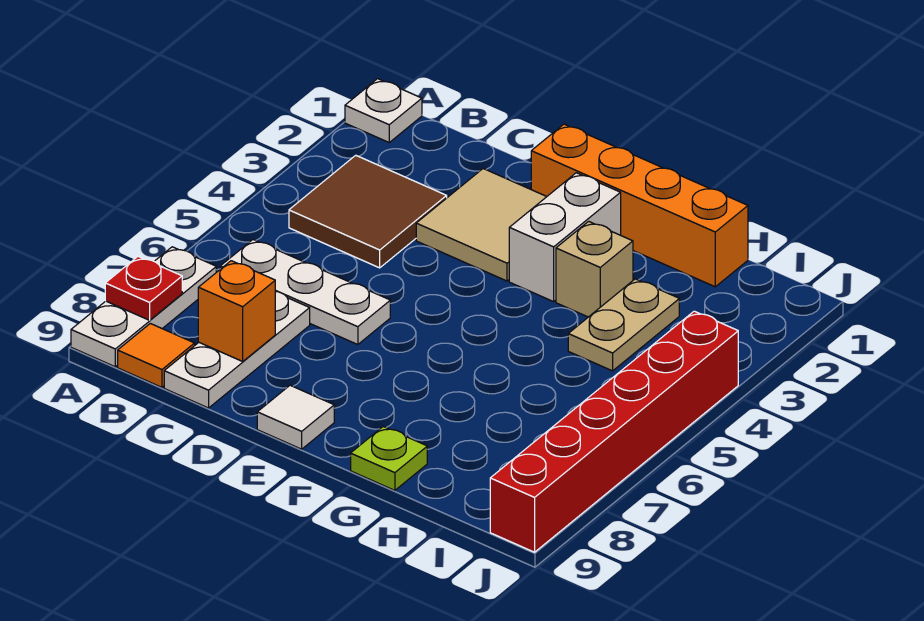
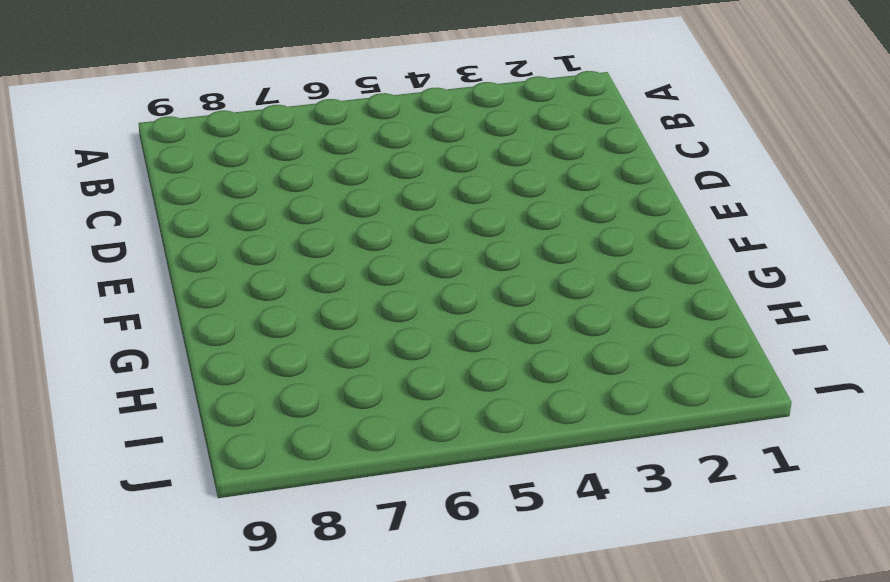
none -> white 1x1 plate [345,79,422,142]
none -> white 1x3 plate [71,247,216,367]
none -> brown 2x2 tile [289,155,447,268]

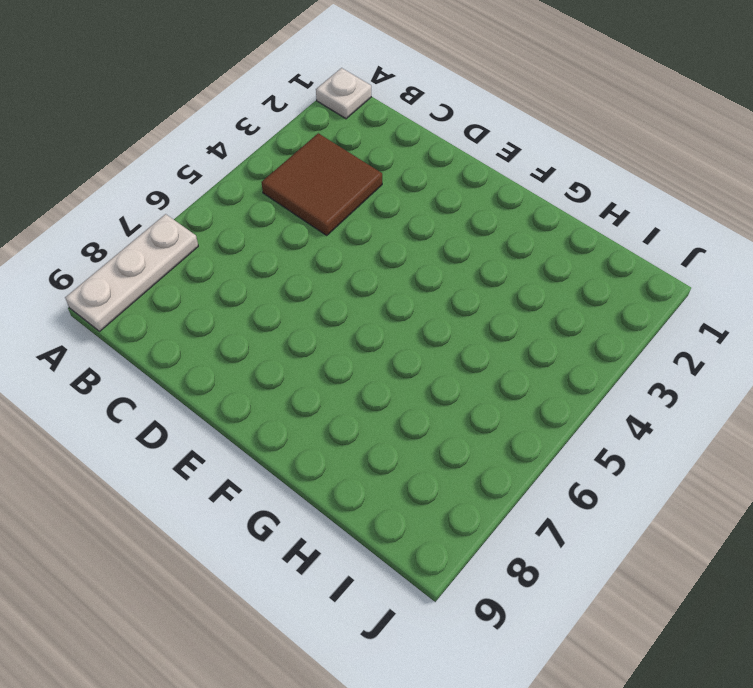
none -> white 1x3 plate [220,240,390,345]
none -> orange 1x1 tile [118,324,195,387]
none -> white 1x3 plate [164,291,310,408]

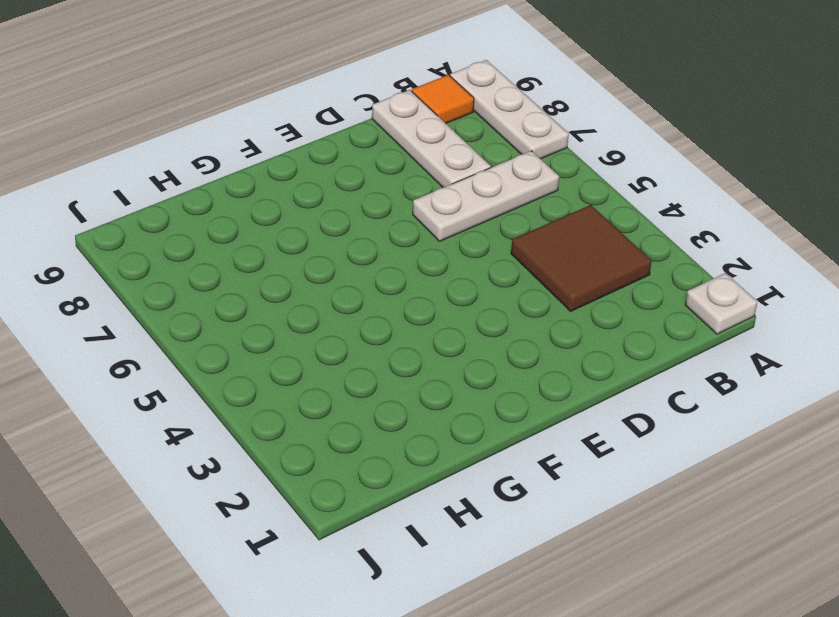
none -> tan 2x2 tile [416,169,547,281]
none -> orange 1x4 brick [531,124,748,287]
none -> white 1x1 tile [257,385,334,449]

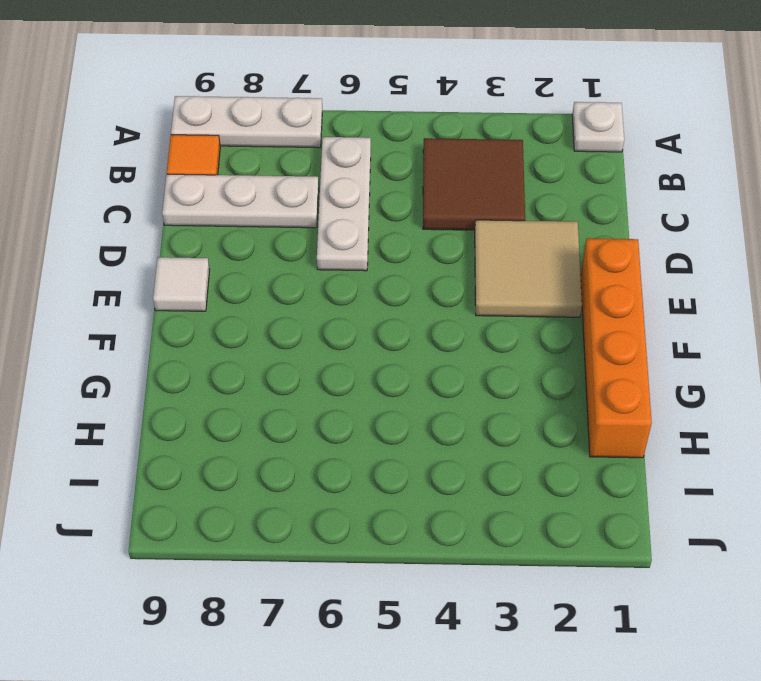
none -> white 1x2 brick [509,173,621,302]
none -> tan 1x1 brick [556,221,633,317]
none -> lime 1x1 plate [351,427,427,490]

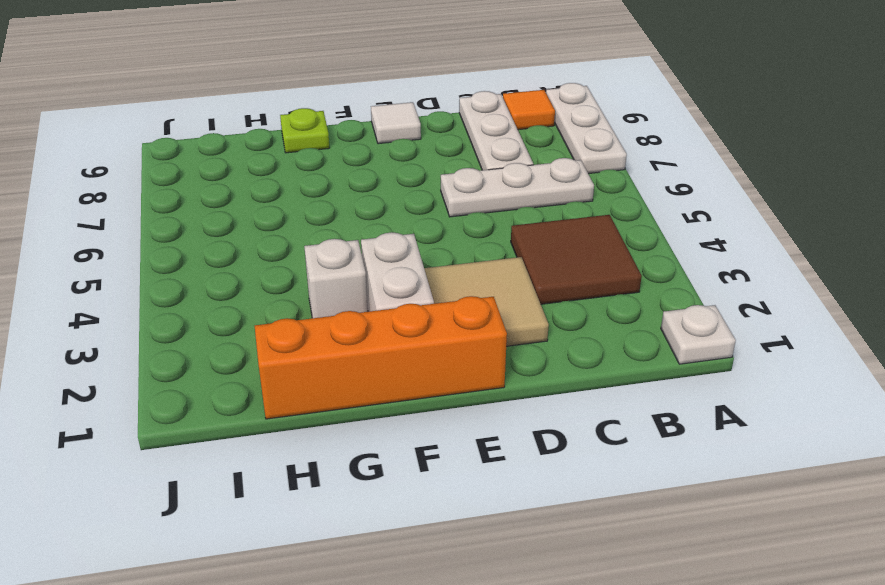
white 1x1 brick [304,239,368,318] -> tan 1x1 brick [556,221,633,317]
none -> tan 1x2 plate [568,279,679,371]
none -> red 1x6 brick [490,311,738,552]
none -> red 1x1 plate [105,257,182,320]

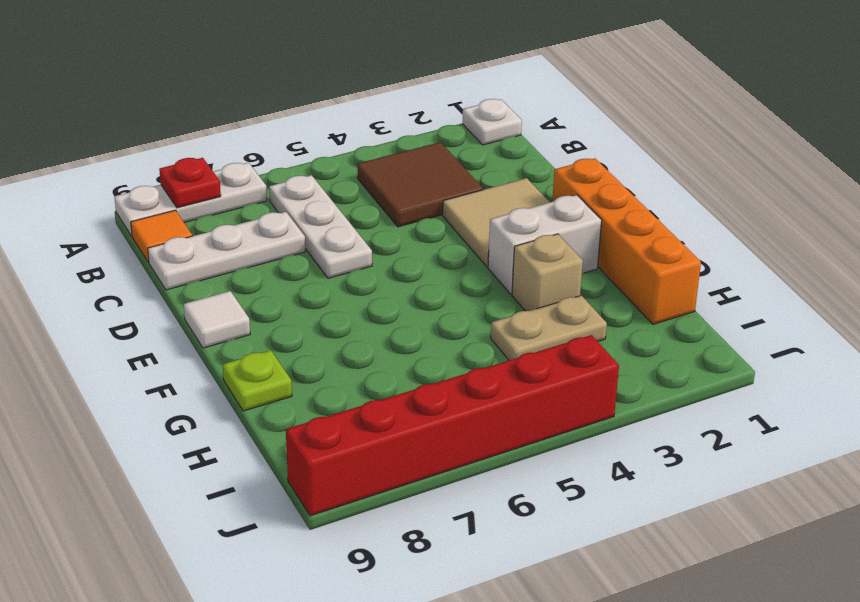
none -> orange 1x1 brick [198,261,275,361]

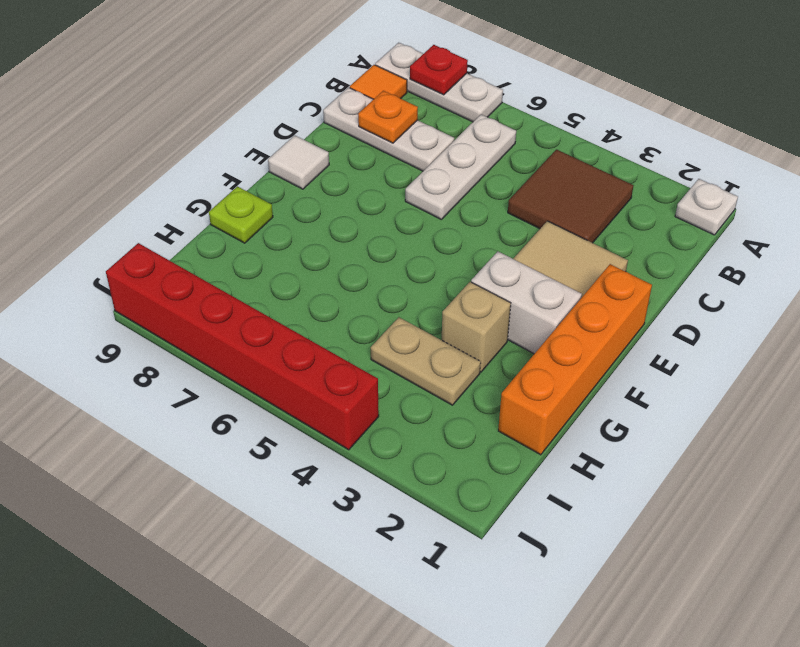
orange 1x1 plate [358,91,418,143] -> orange 1x1 brick [198,261,275,361]

